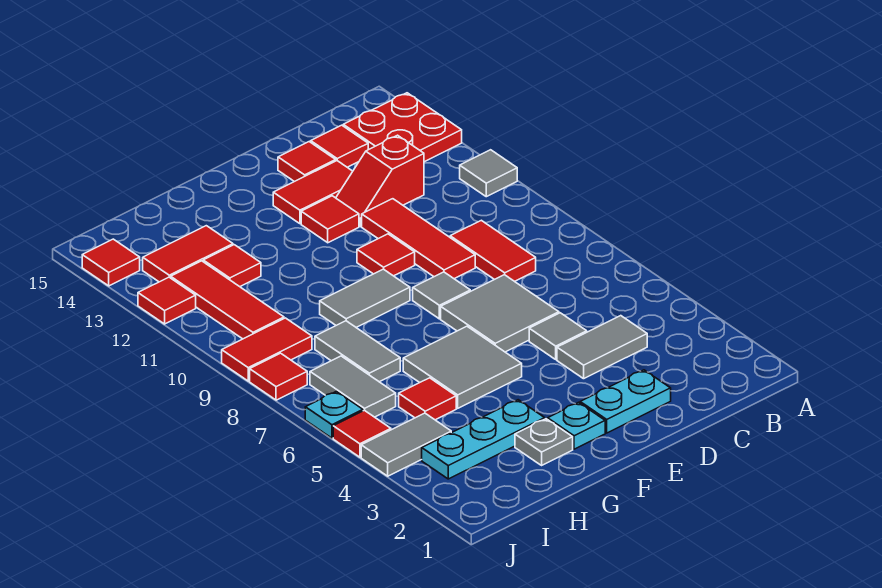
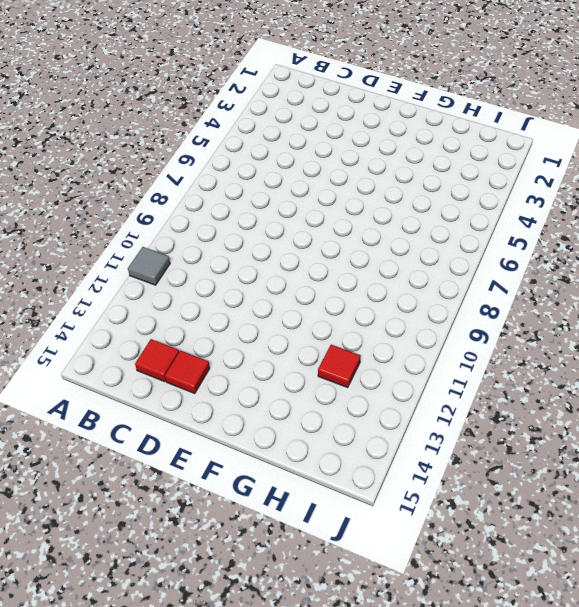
none -> red 2x2 plate [343,93,462,162]
none -> grey 1x2 tile [557,316,647,379]
none -> red 1x2 tile [450,220,536,281]
none -> red 1x2 slope [336,135,424,226]

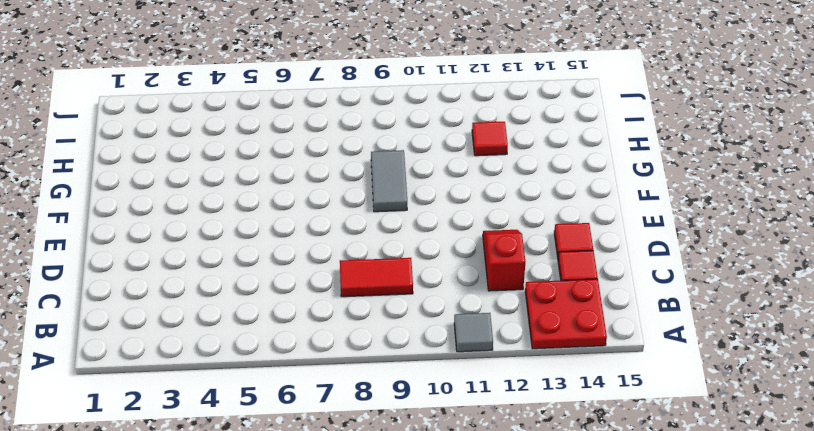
none -> grey 1x2 tile [557,316,647,379]
none -> cyan 1x2 plate [580,370,671,433]
none -> grey 1x1 tile [529,313,587,359]
none -> grey 2x2 tile [441,275,559,352]

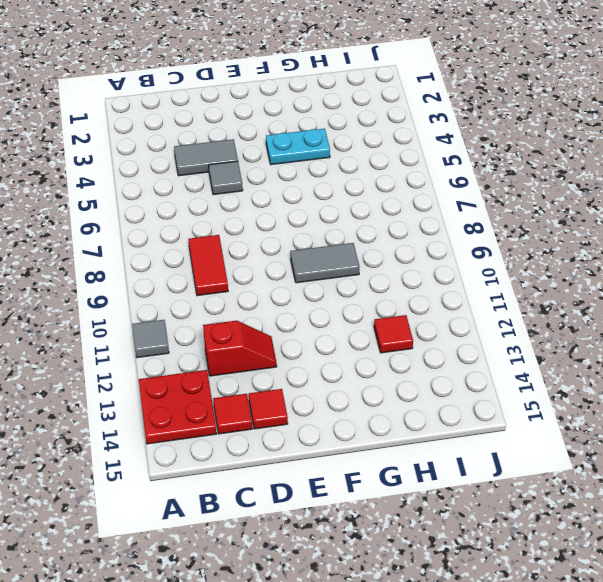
cyan 1x2 plate [266,129,330,165] -> cyan 1x2 plate moved to [580,370,671,433]
none -> grey 2x2 tile [441,275,559,352]
none -> red 1x3 tile [362,199,475,279]
none -> red 1x2 tile [273,161,353,224]
none -> grey 1x1 tile [413,272,470,319]

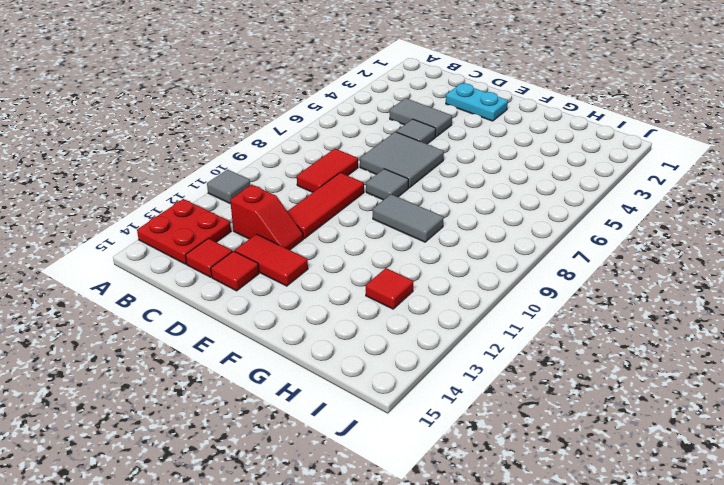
none -> red 1x1 tile [357,234,415,276]
none -> red 1x1 tile [301,196,359,243]
none -> cyan 1x1 plate [548,402,605,449]
none -> grey 2x2 tile [403,326,522,408]

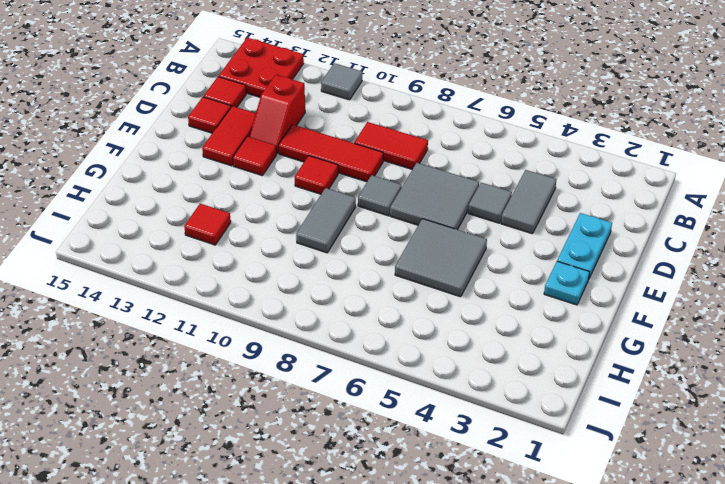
none -> grey 1x1 plate [515,419,573,465]
none -> cyan 1x3 plate [422,400,545,479]
none -> red 1x1 tile [399,378,456,420]
none -> grey 1x2 tile [315,321,400,382]

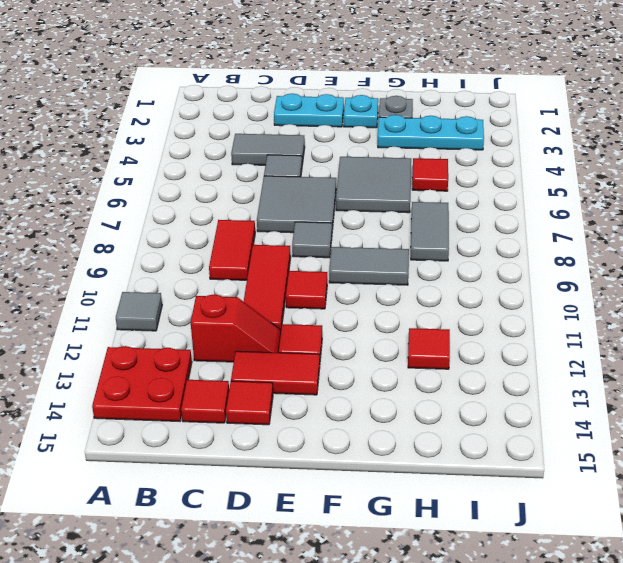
none -> red 1x2 tile [143,226,233,282]
none -> grey 1x2 tile [361,413,451,476]
none -> grey 1x2 tile [310,356,396,417]
none -> red 1x2 tile [222,318,312,381]

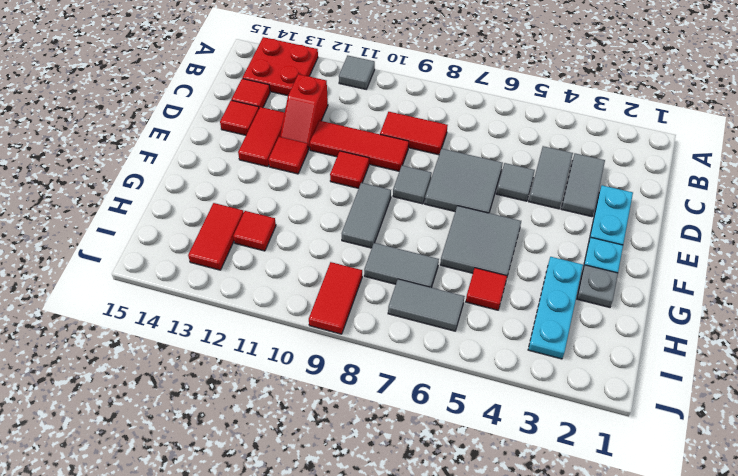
grey 1x2 tile [561,153,605,217] -> grey 1x2 tile moved to [361,413,451,476]
none -> red 1x3 tile [171,261,284,339]
none -> red 1x1 tile [333,410,391,457]
none -> cyan 1x1 plate [305,391,363,438]
none -> red 1x1 tile [250,353,307,400]

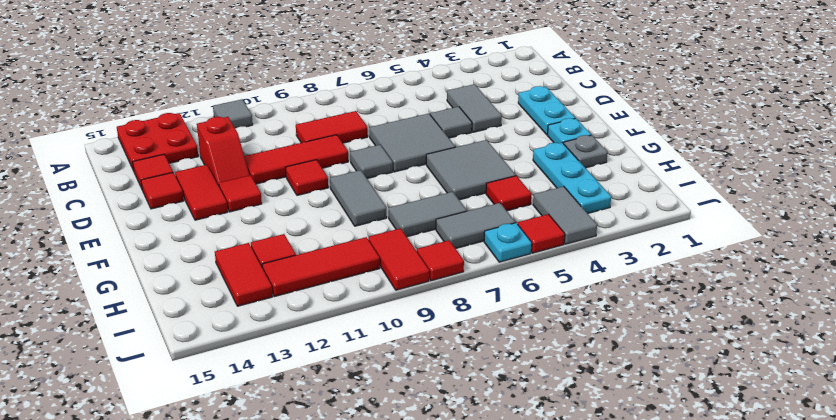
none -> red 1x1 tile [138,277,196,324]
none -> red 1x1 tile [82,239,140,286]

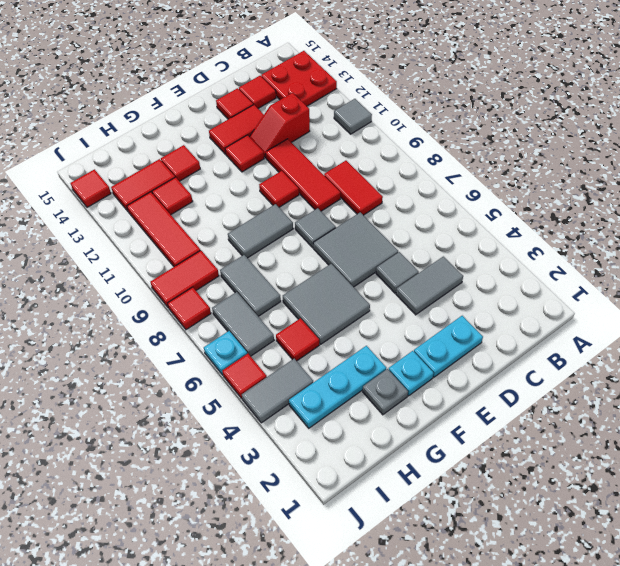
red 1x1 tile [161,145,200,181] -> red 1x1 tile moved to [138,277,196,324]

